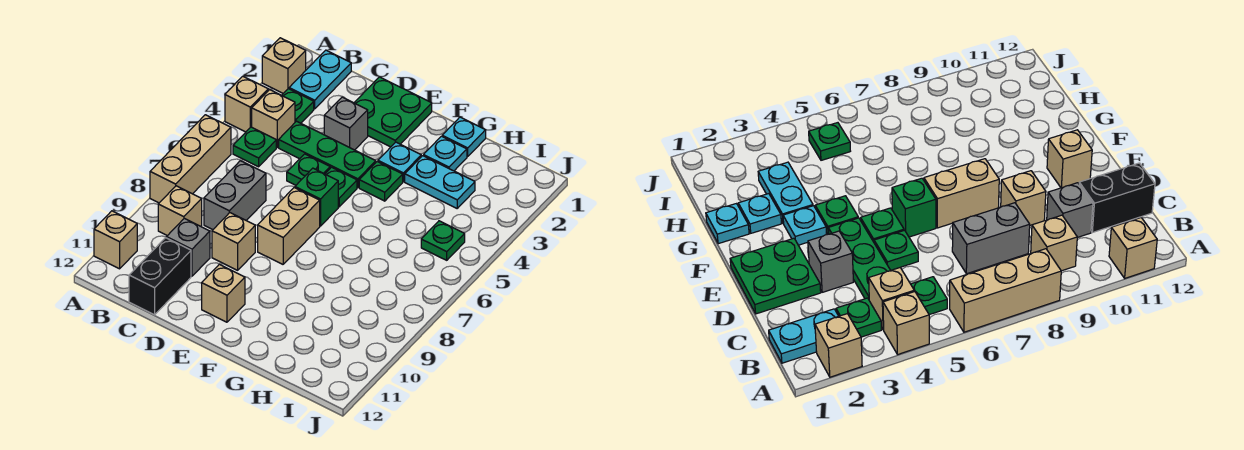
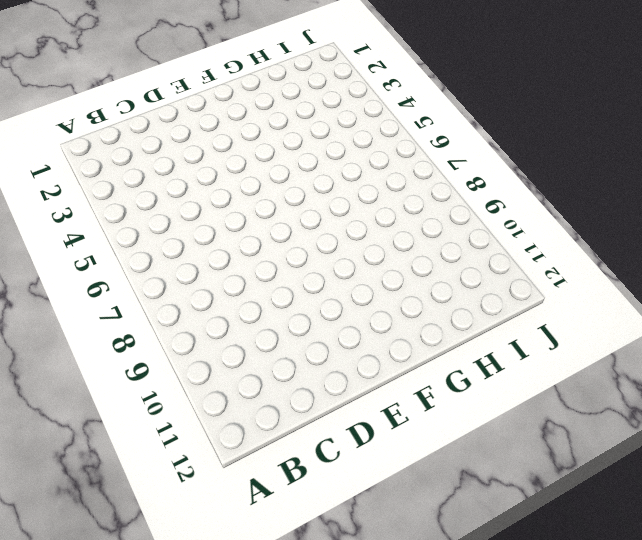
none -> tan 1x1 brick [262,38,306,93]
none -> tan 1x1 brick [225,76,268,132]
none -> tan 1x3 brick [150,115,231,203]

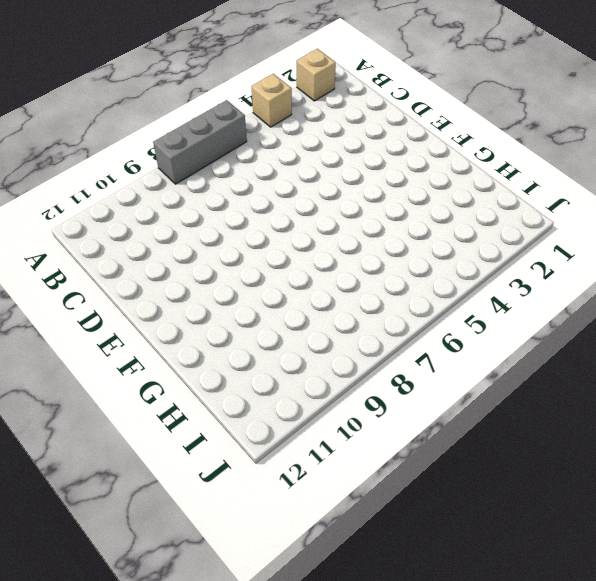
grey 1x3 brick [153,100,247,184] -> tan 1x3 brick [150,115,231,203]
none -> tan 1x1 brick [94,211,137,269]
none -> cyan 1x2 plate [289,50,351,109]
none -> green 1x1 plate [282,89,314,123]

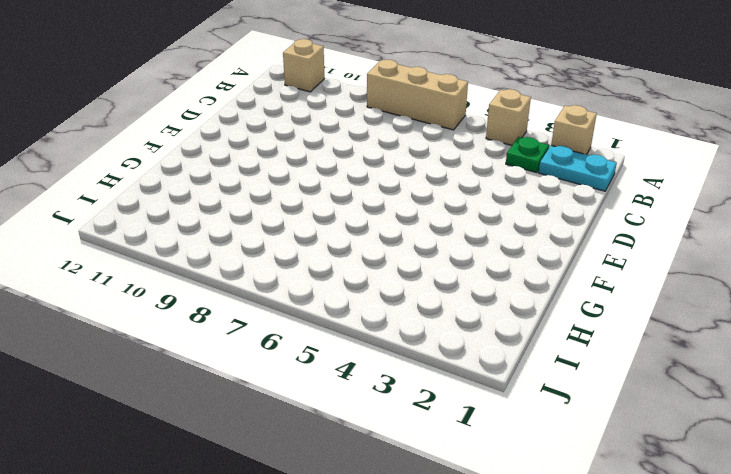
none -> tan 1x1 brick [252,90,295,147]
none -> green 1x1 plate [233,127,276,167]
none -> tan 1x1 brick [158,186,202,236]

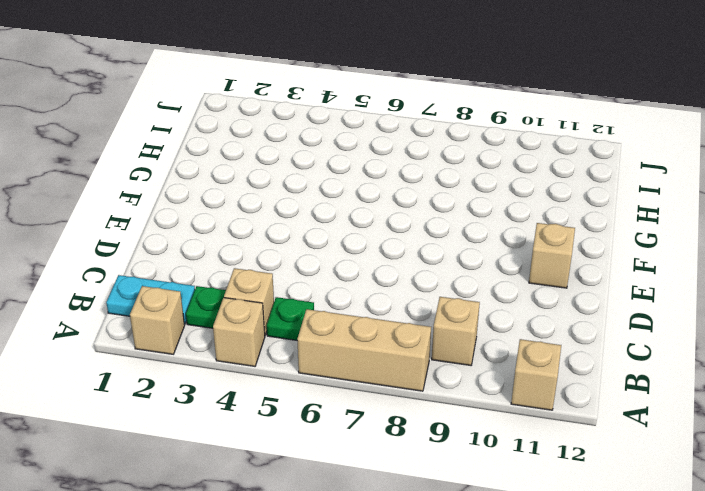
none -> green 1x3 plate [279,121,376,188]
none -> grey 1x2 brick [204,161,266,230]
none -> grey 1x1 brick [166,218,210,276]

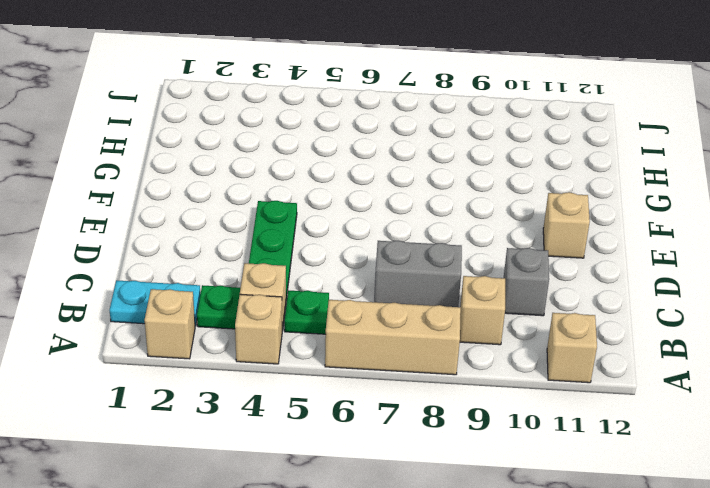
none -> black 1x2 brick [129,238,191,315]
none -> green 2x2 plate [354,77,432,147]
none -> grey 1x1 brick [324,97,368,150]

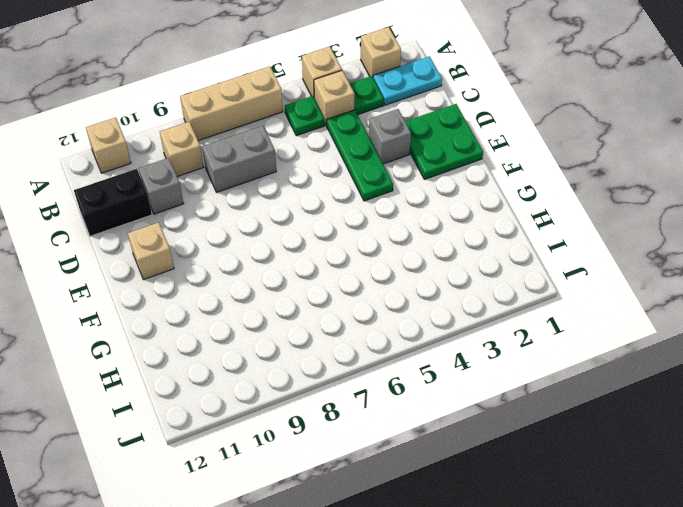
none -> green 1x1 plate [287,154,330,185]
none -> tan 1x1 brick [212,213,255,270]
none -> green 1x1 plate [325,167,357,207]

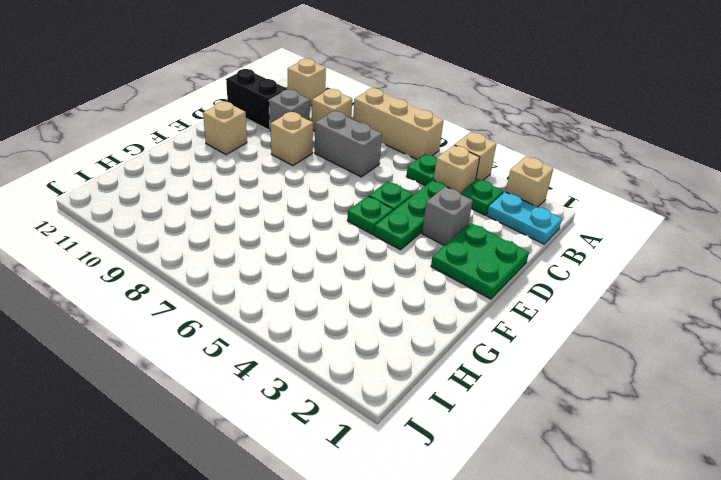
none -> green 1x1 brick [295,168,338,226]
none -> tan 1x2 brick [258,188,320,264]
none -> cyan 1x1 plate [378,142,421,182]

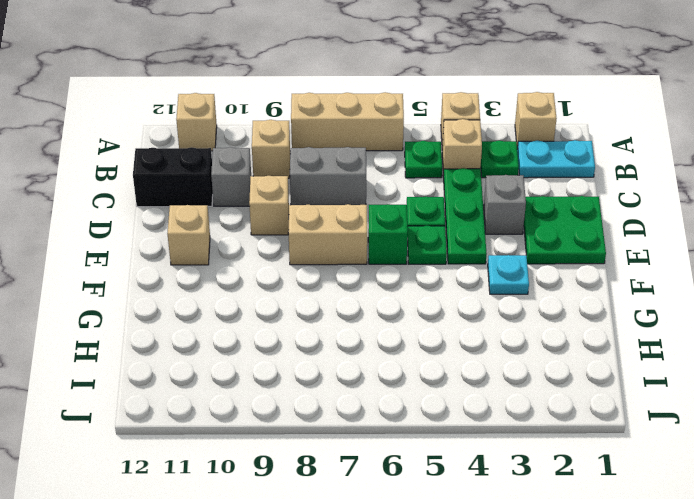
none -> green 1x1 plate [359,162,403,201]
none -> cyan 1x1 plate [442,117,486,157]
none -> cyan 1x1 plate [424,136,467,171]

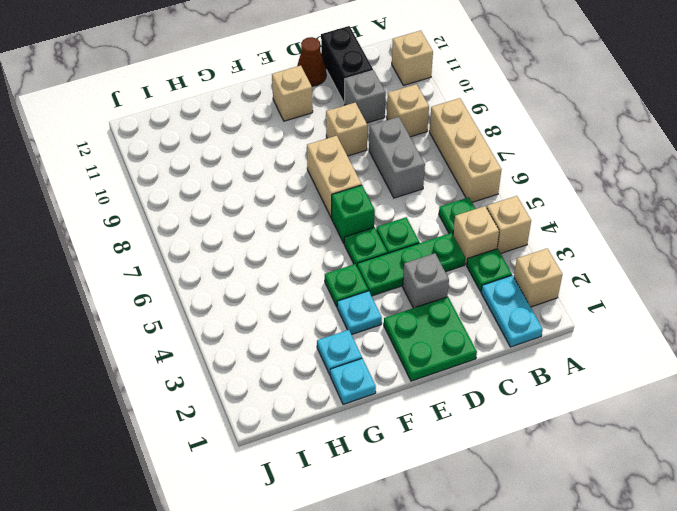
brown 1x1 cone [297,37,326,86] -> none
none -> cyan 1x2 plate [405,156,475,208]
none -> green 1x1 plate [421,221,465,260]

